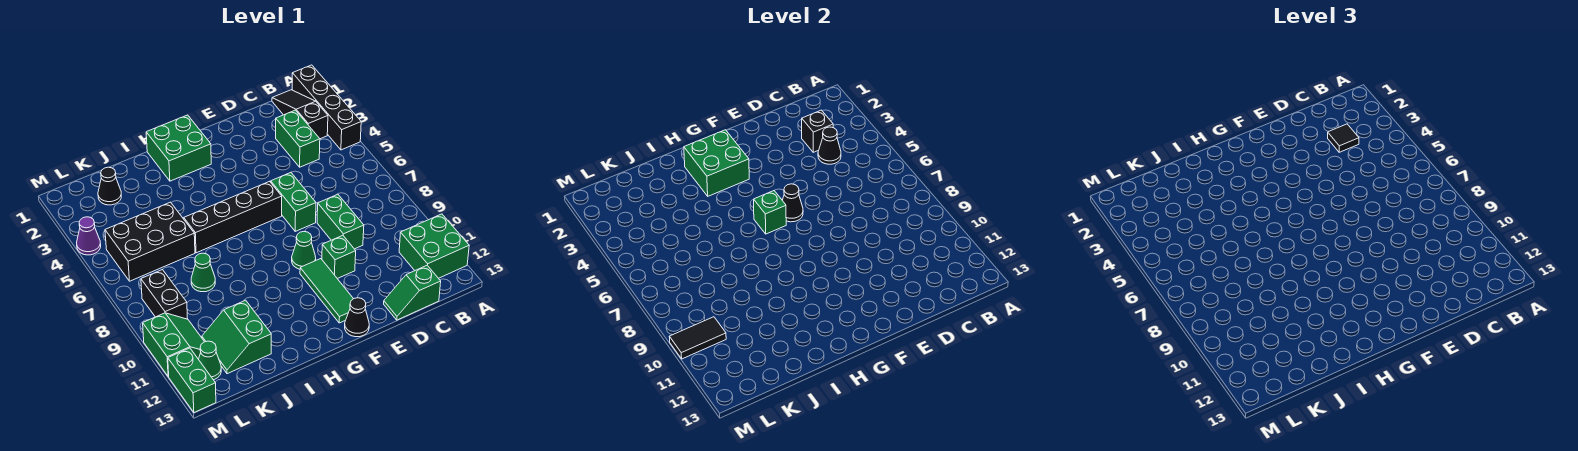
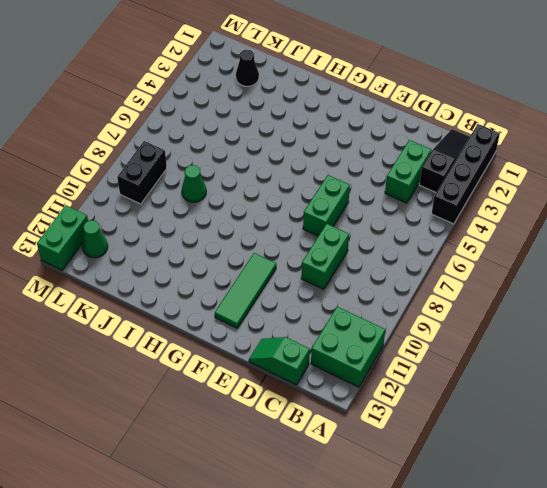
none -> green 1x1 brick [322,235,356,279]
none -> black 1x4 brick [184,181,282,253]
none -> green 1x1 cone [292,232,316,269]

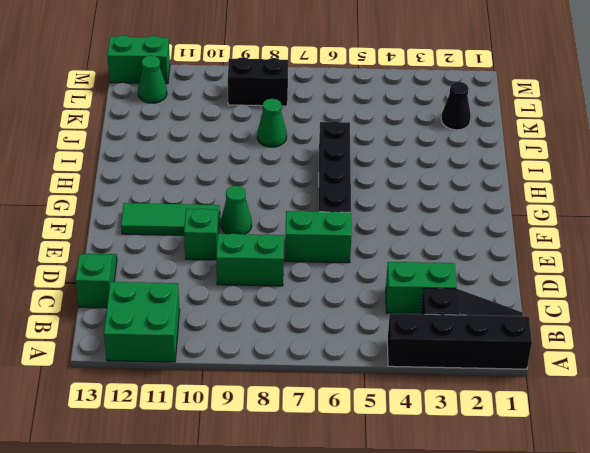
none -> black 1x1 cone [345,298,369,337]
none -> green 2x2 brick [146,115,211,181]
none -> black 2x3 brick [105,202,195,281]

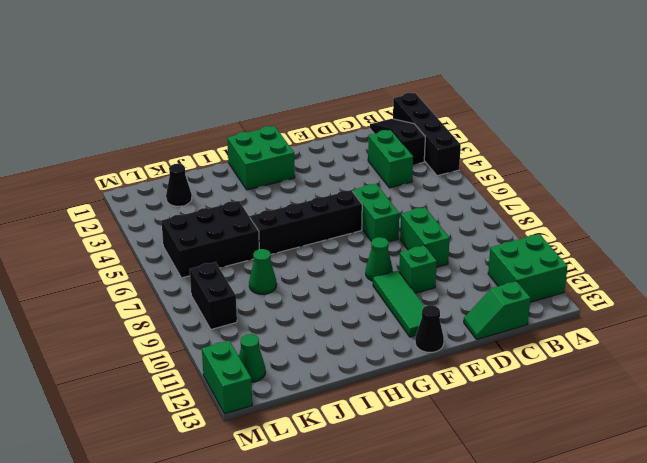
none -> green 2x2 slope [202,300,271,374]
none -> green 2x2 slope [143,313,204,377]
none -> purple 1x1 cone [77,217,101,255]

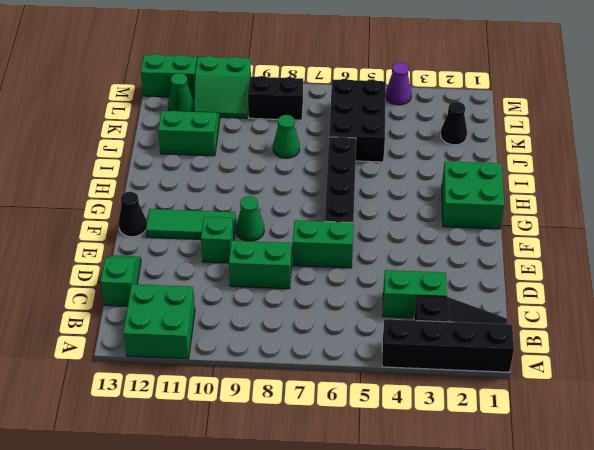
none -> black 1x1 brick [802,110,833,152]
none -> black 1x1 cone [818,127,841,164]
none -> black 1x1 cone [782,184,803,222]

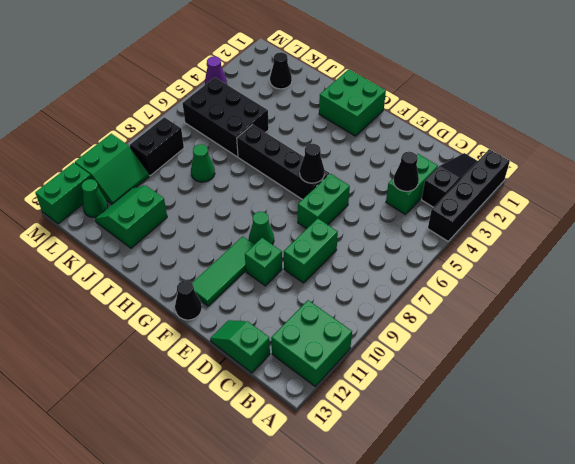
none -> black 1x1 brick [802,110,833,152]
none -> green 2x2 brick [684,130,749,196]
none -> green 1x1 brick [754,191,786,234]

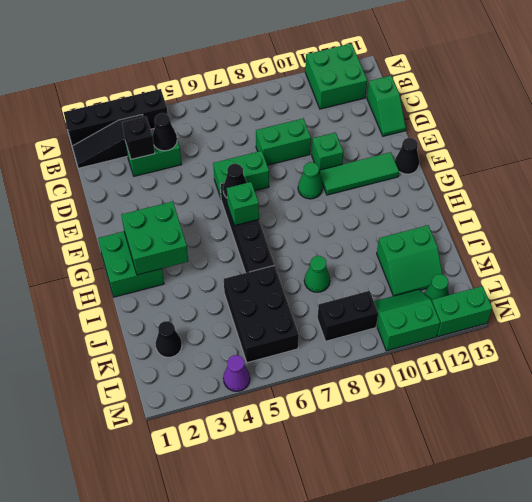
none -> black 1x2 tile [669,317,726,359]
none -> black 1x1 tile [1328,124,1359,152]

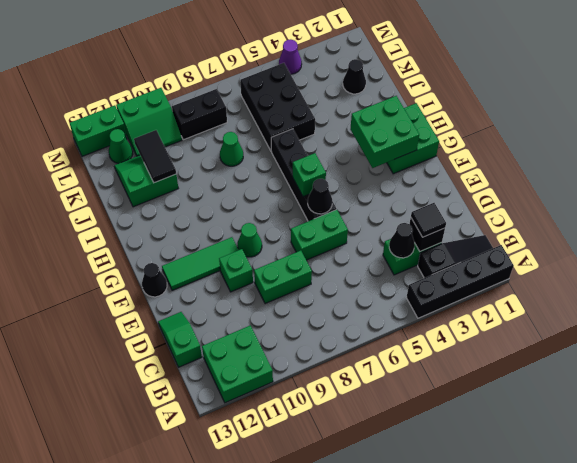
black 1x2 tile [134,130,176,183] -> black 1x2 tile moved to [669,317,726,359]

